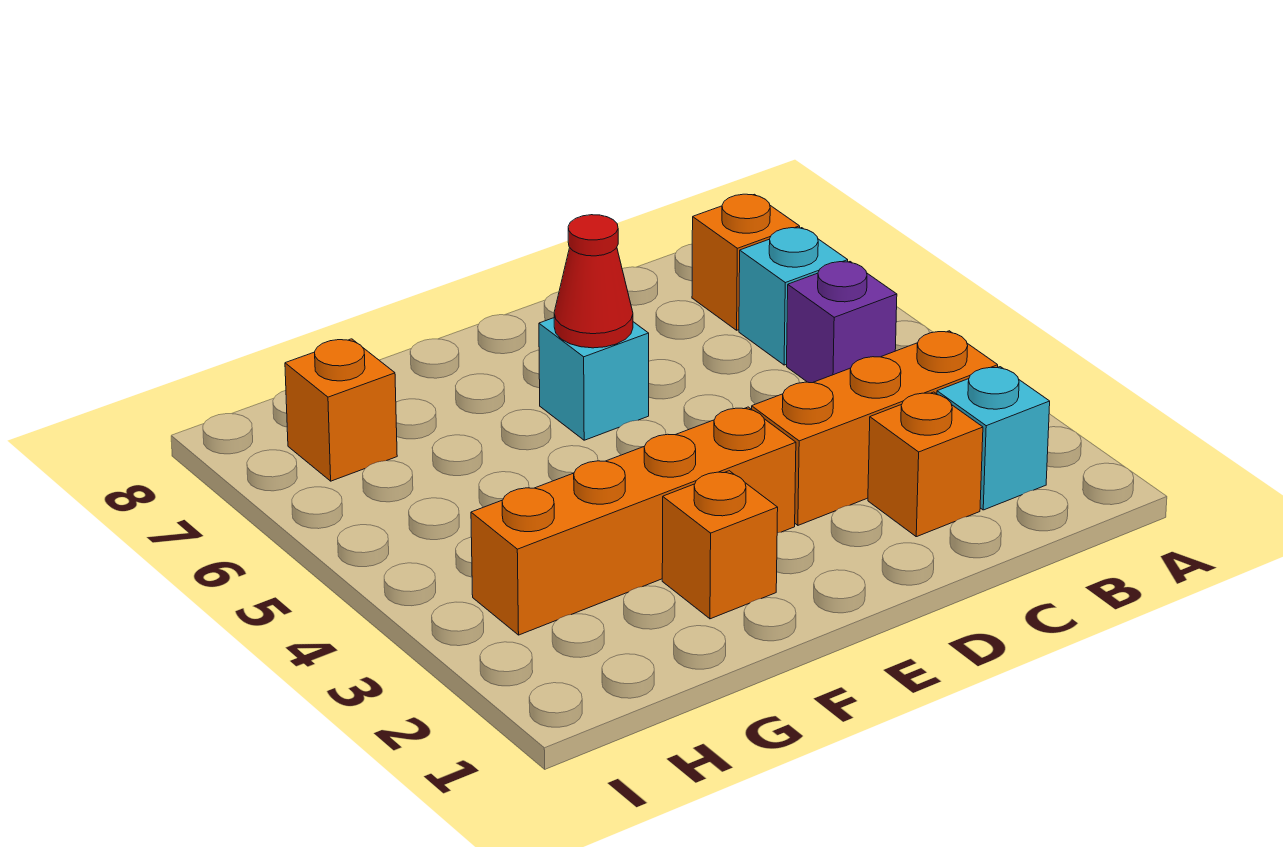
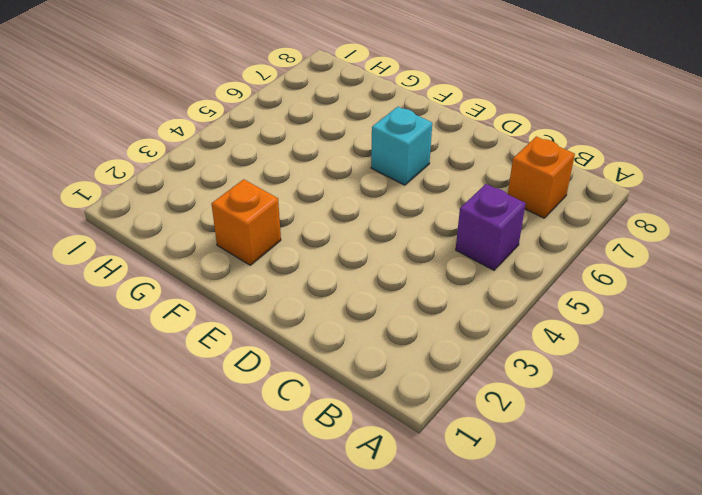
none -> cyan 1x1 brick [937,367,1050,510]
none -> orange 1x3 brick [752,331,998,525]

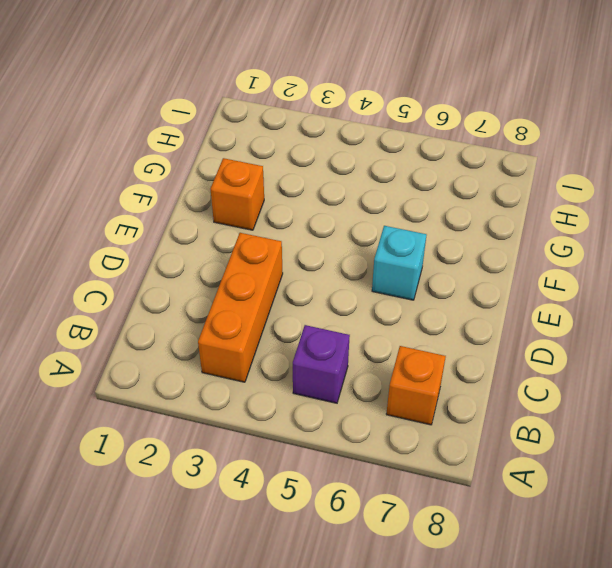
none -> cyan 1x1 brick [937,367,1050,510]
none -> cyan 1x1 brick [739,228,848,365]

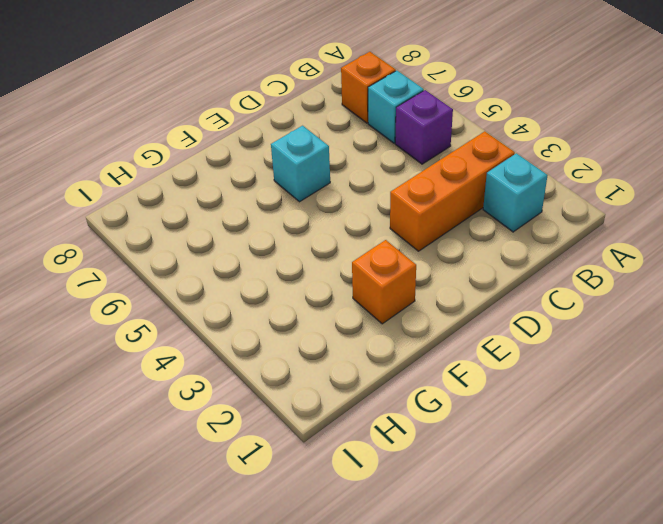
none -> orange 1x1 brick [868,392,983,537]
none -> orange 1x4 brick [471,407,796,635]

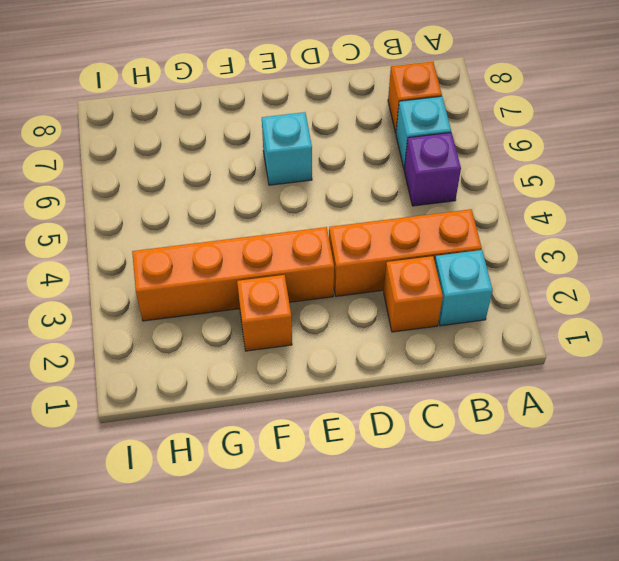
none -> orange 1x1 brick [285,339,397,481]
none -> red 1x1 cone [554,215,633,348]

